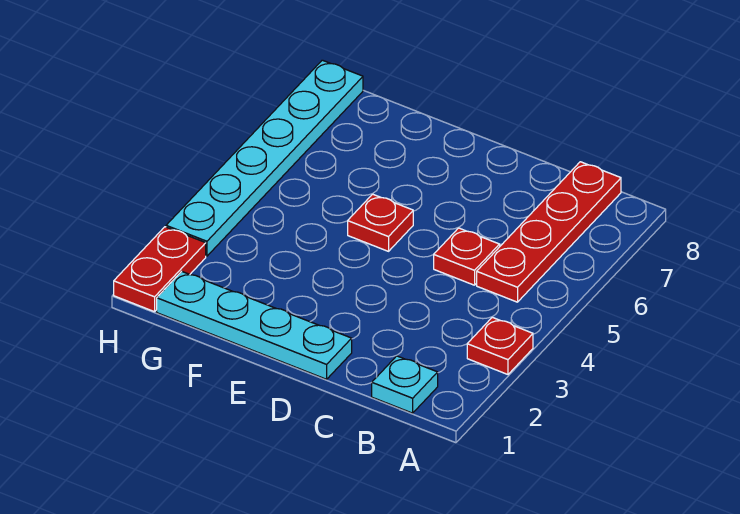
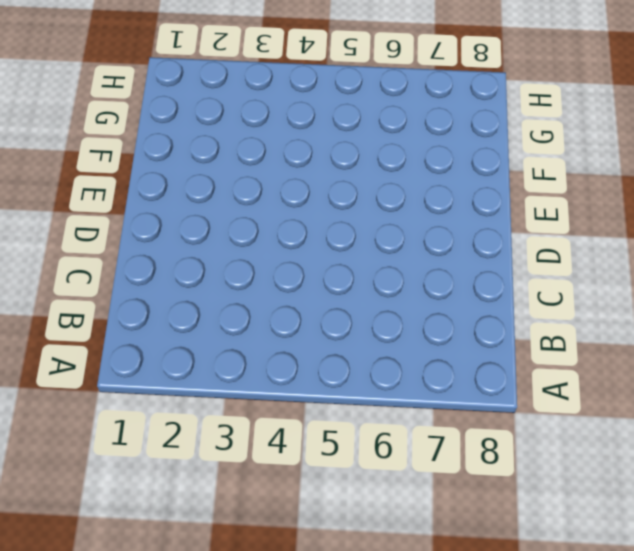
none -> red 1x1 plate [467,317,533,374]
none -> cyan 1x1 plate [372,356,438,413]

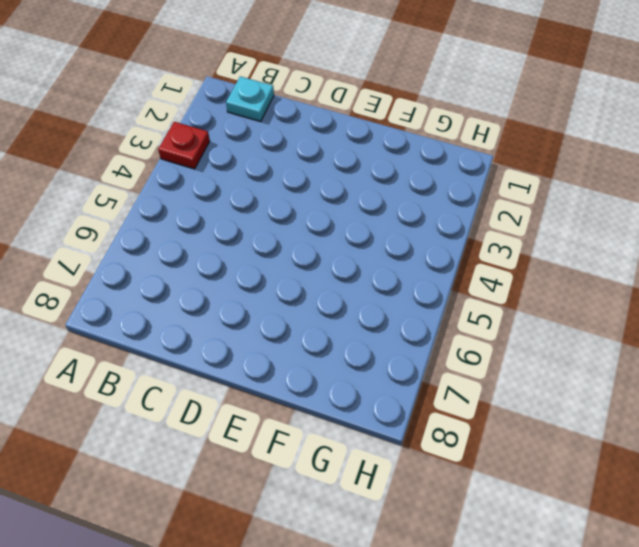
none -> red 1x4 plate [477,162,621,302]
none -> red 1x1 plate [434,228,500,285]

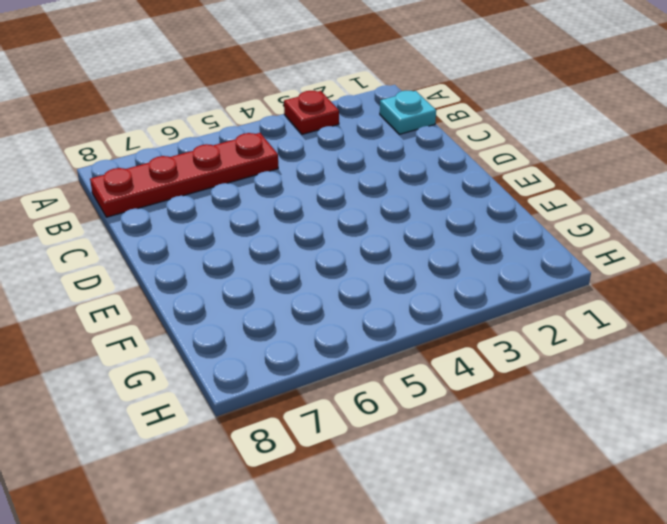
none -> red 1x1 plate [434,228,500,285]
none -> cyan 1x4 plate [157,271,352,379]

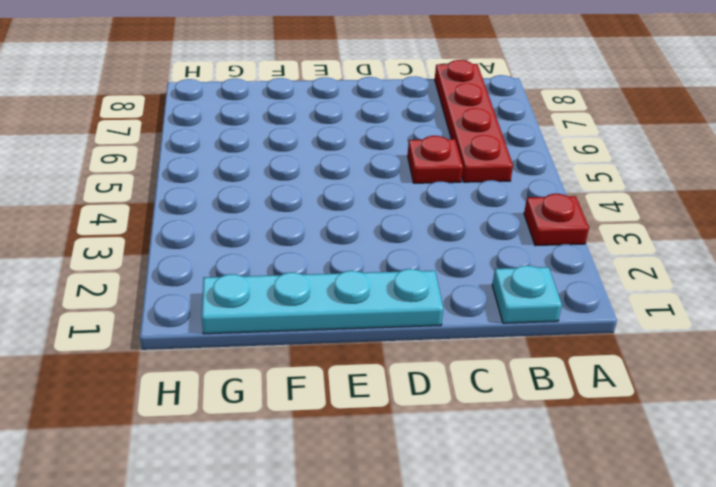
none -> red 1x1 plate [348,194,413,251]
none -> red 1x2 plate [114,227,206,312]

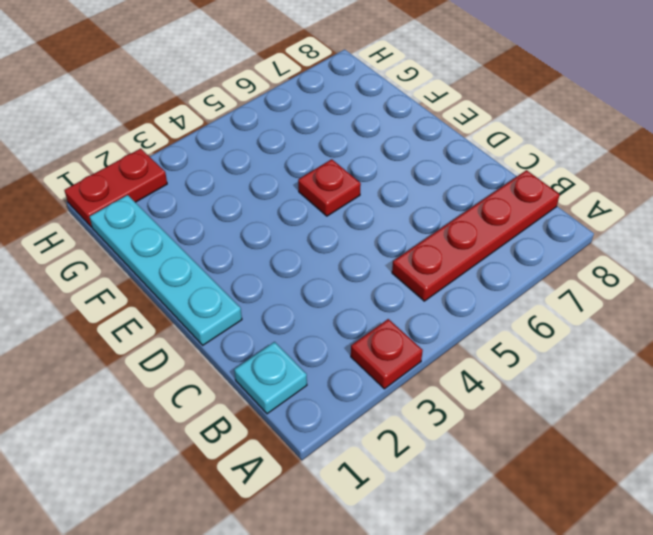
none -> red 1x1 plate [434,228,500,285]
none -> cyan 1x6 plate [166,60,363,256]

